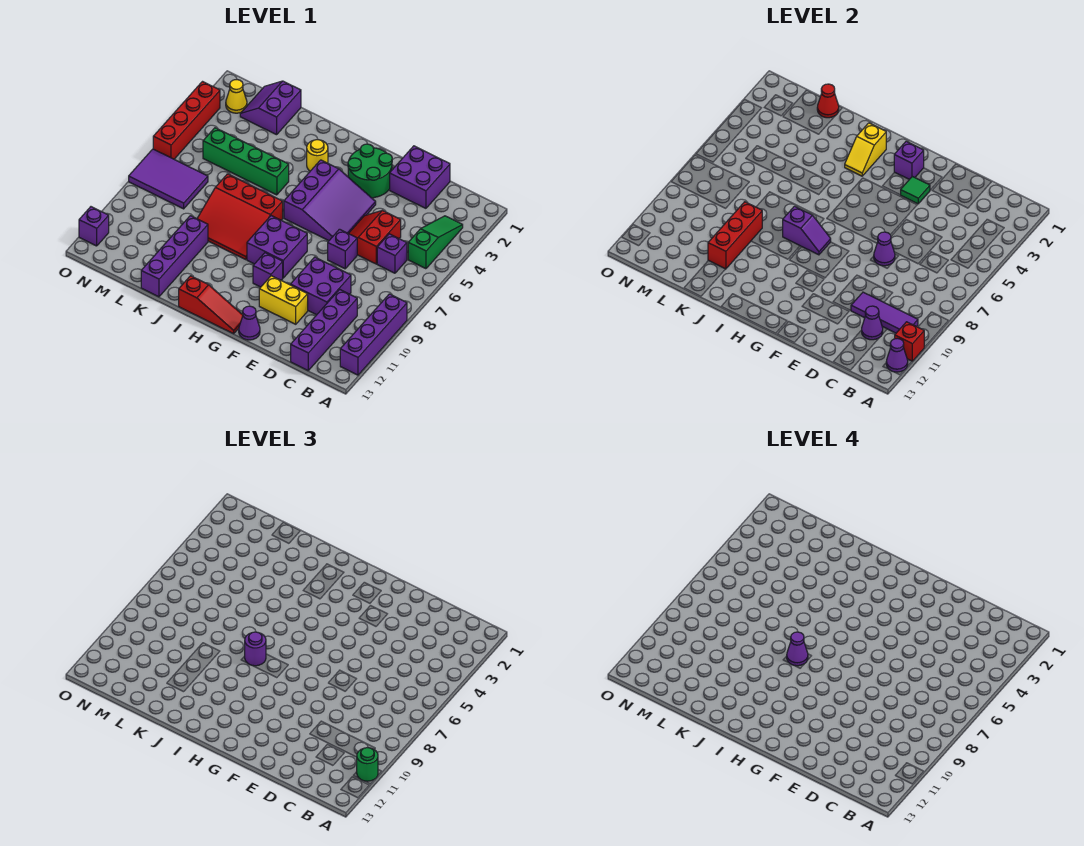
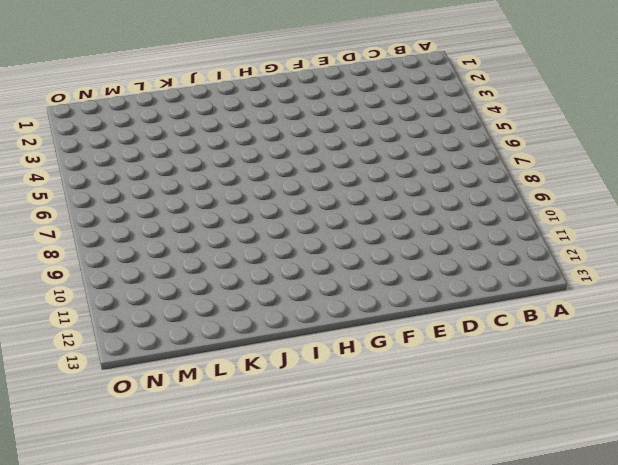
none -> purple 1x4 brick [340,294,407,375]
none -> green 1x3 slope [408,216,463,269]
none -> purple 1x1 brick [377,234,407,273]
none -> purple 1x4 brick [291,289,357,370]

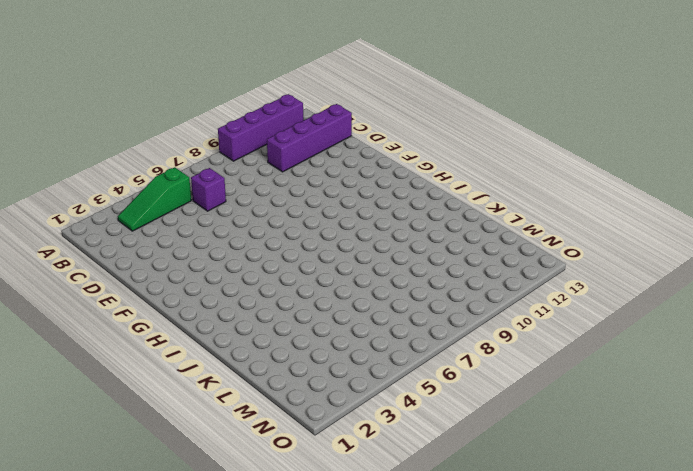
none -> purple 2x2 brick [390,146,450,208]
none -> red 2x2 slope [348,210,401,264]
none -> purple 2x2 brick [290,257,351,315]
none -> purple 1x1 brick [328,229,357,269]

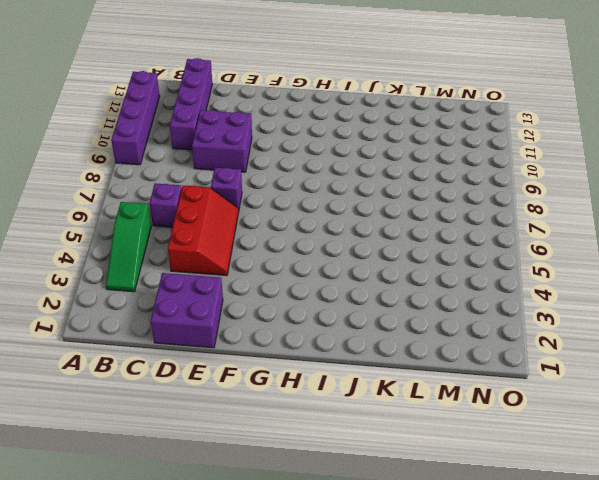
red 2x3 slope [168,186,239,276] -> red 2x2 slope [348,210,401,264]
none -> yellow 1x2 brick [259,276,308,324]
none -> green 2x2 round brick [348,144,392,198]
none -> purple 3x3 slope [284,160,376,241]
none -> purple 1x1 cone [239,306,260,340]

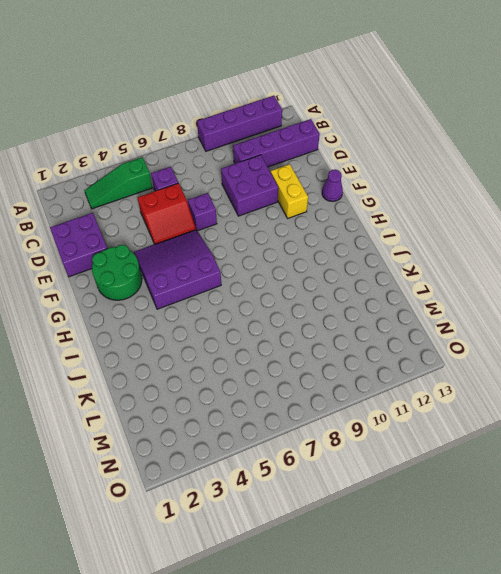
none -> purple 2x2 brick [247,216,307,278]
none -> purple 1x1 brick [253,253,283,287]
none -> red 1x3 slope [179,276,243,334]
none -> yellow 1x1 round brick [307,140,328,171]

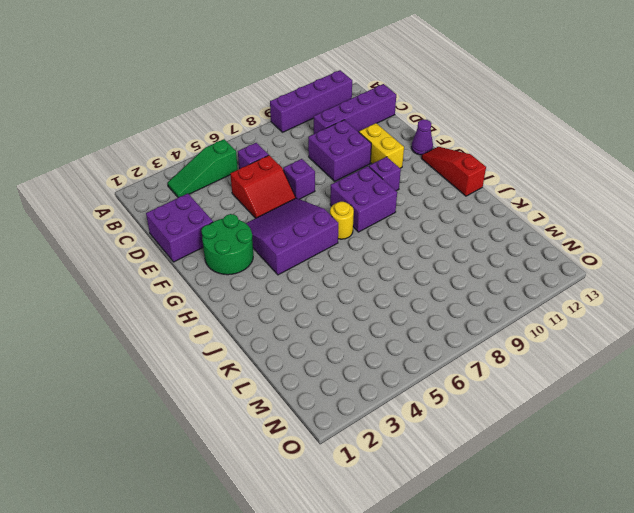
yellow 1x1 round brick [330,202,354,239] -> yellow 1x1 round brick moved to [307,140,328,171]
none -> red 3x3 slope [197,174,283,260]
none -> green 1x4 brick [203,128,289,195]
none -> purple 1x4 brick [141,216,208,297]
none -> purple 2x2 slope [240,81,301,135]

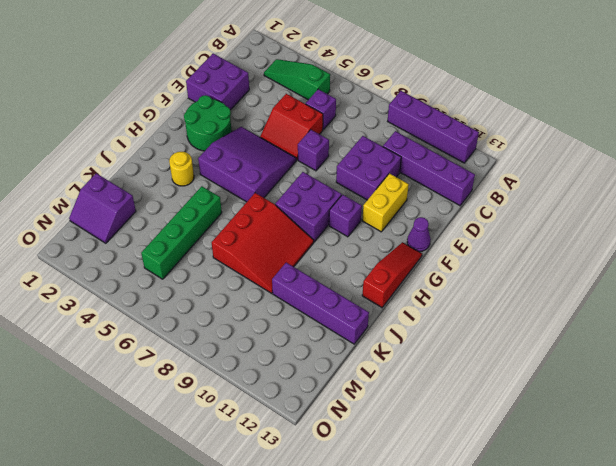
none -> purple 2x3 tile [129,149,208,209]
none -> yellow 1x1 cone [226,80,247,113]
none -> red 1x4 brick [153,82,220,159]
none -> purple 1x1 brick [79,207,109,246]

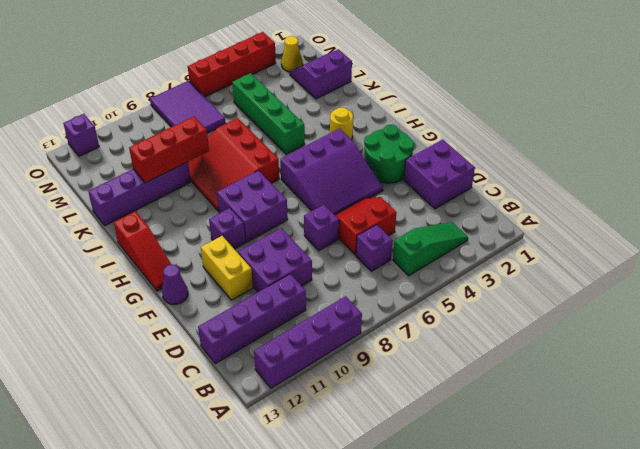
none -> red 1x1 brick [895,322,924,361]
none -> purple 1x1 cone [886,338,908,372]
none -> purple 1x3 tile [851,292,918,333]
none -> purple 1x1 cone [862,306,883,340]

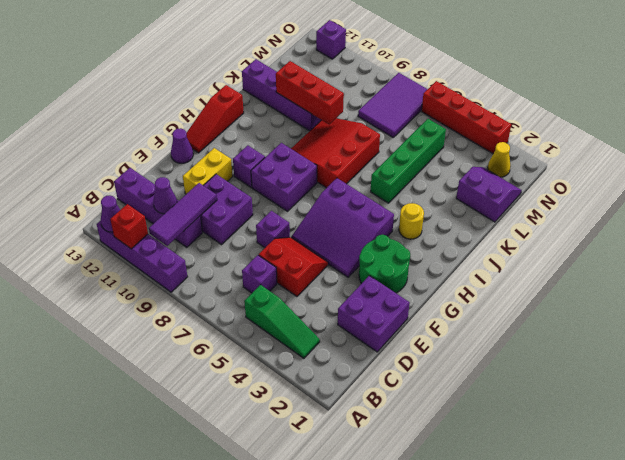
none -> purple 1x1 cone [874,232,895,266]
none -> green 1x1 tile [901,176,930,204]
none -> purple 1x1 brick [894,141,924,179]
none -> purple 1x2 slope [783,206,831,255]

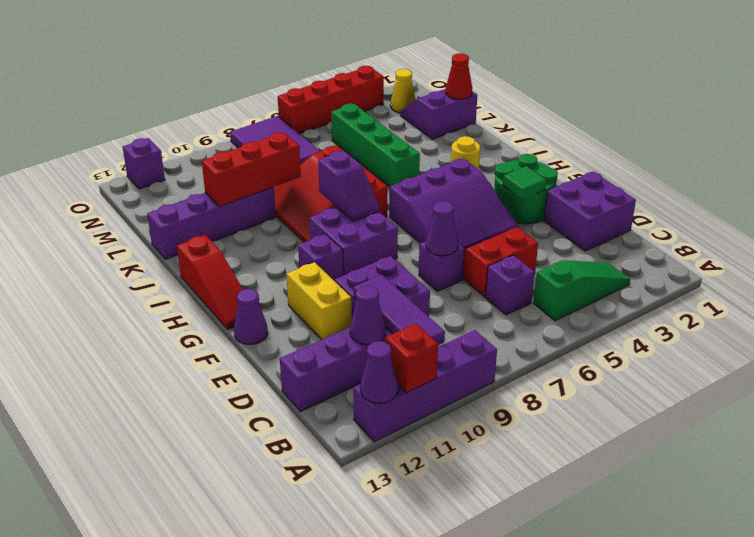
none -> purple 1x1 brick [894,141,924,179]
none -> yellow 1x2 slope [845,123,886,176]
none -> green 1x1 round brick [357,748,378,781]
none -> purple 1x1 round brick [245,632,266,666]

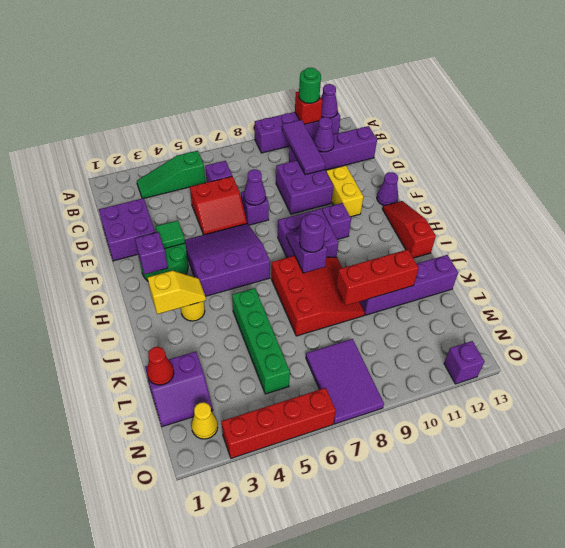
none -> purple 1x1 cone [787,632,808,666]

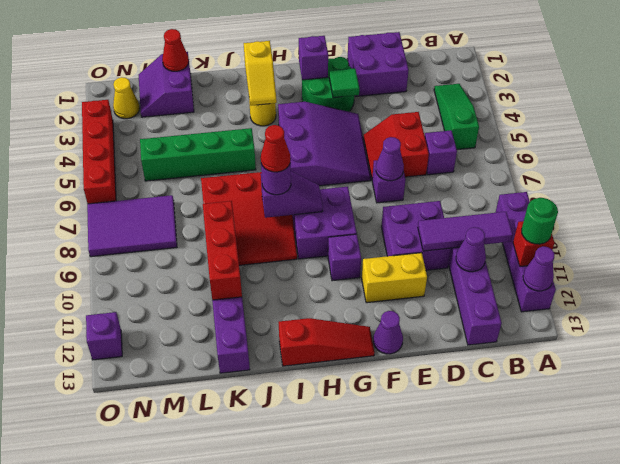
red 1x1 cone [261,125,290,172] -> purple 1x1 cone [787,632,808,666]

